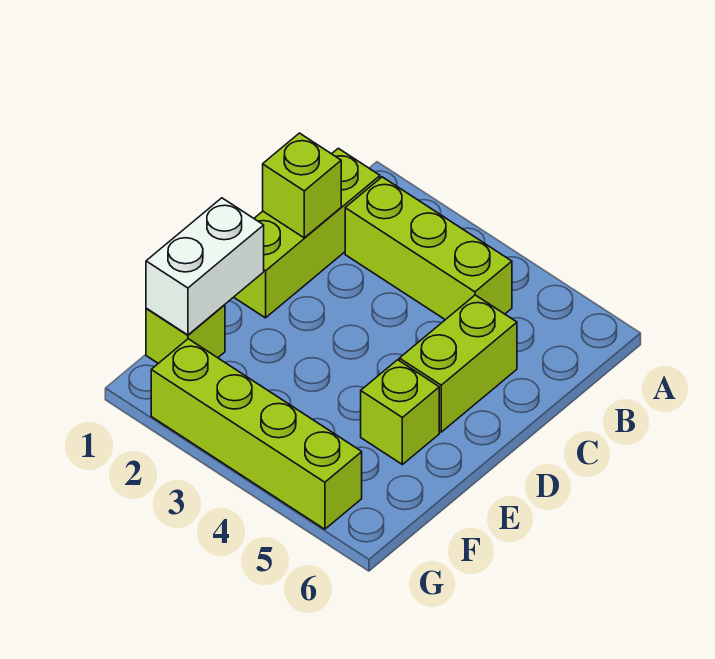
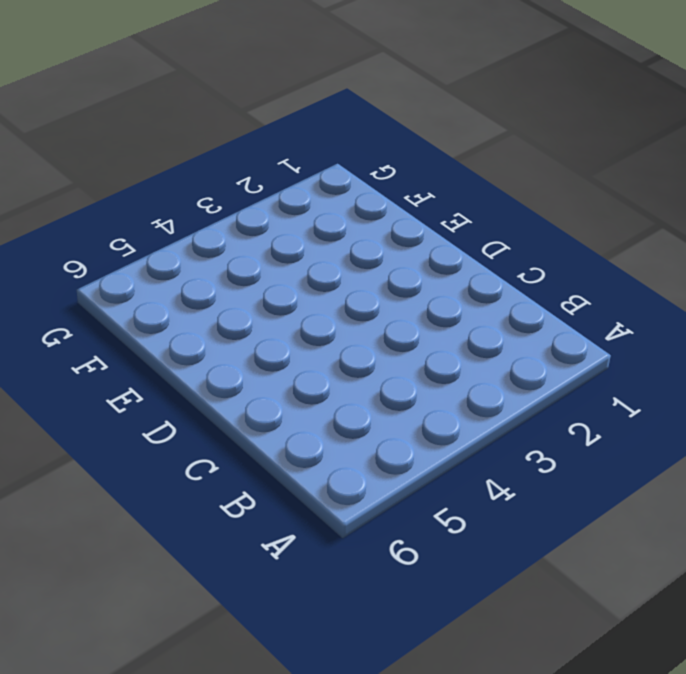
none -> lime 1x3 brick [234,148,380,318]
none -> lime 1x3 brick [345,177,512,320]

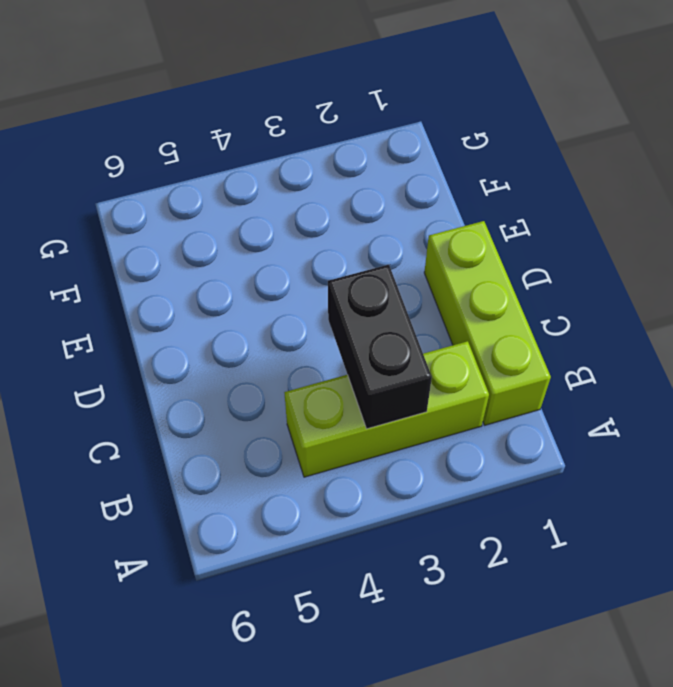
black 1x2 brick [328,264,432,429] -> none
none -> lime 1x2 brick [399,295,517,432]
none -> lime 1x1 brick [361,360,439,464]

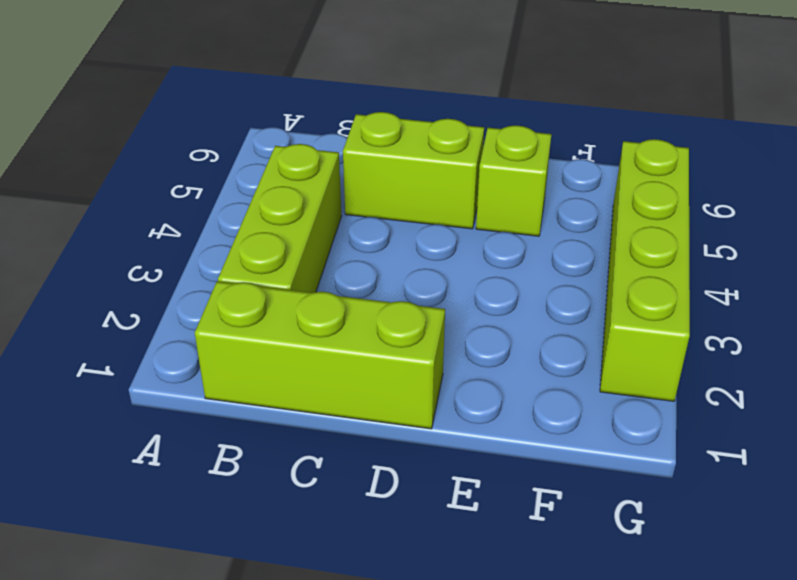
none -> lime 1x1 brick [146,305,225,363]
none -> lime 1x1 brick [263,133,341,238]

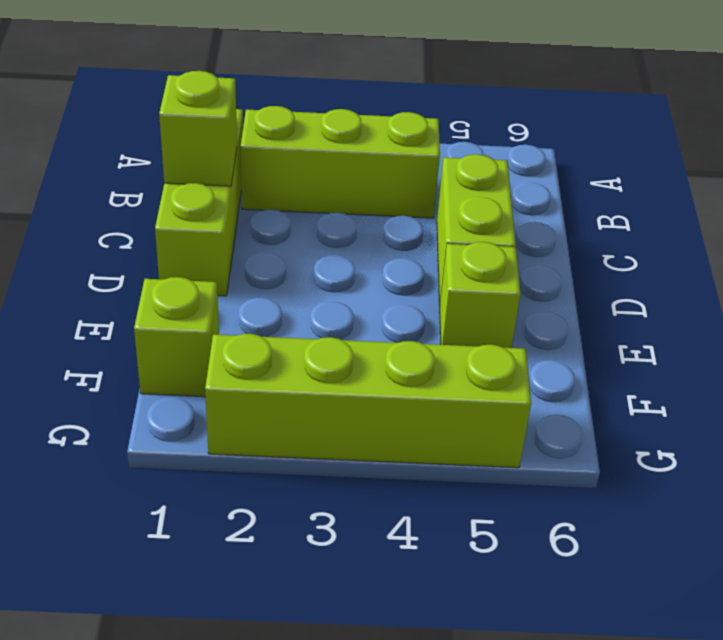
none -> white 1x2 brick [146,198,264,335]

